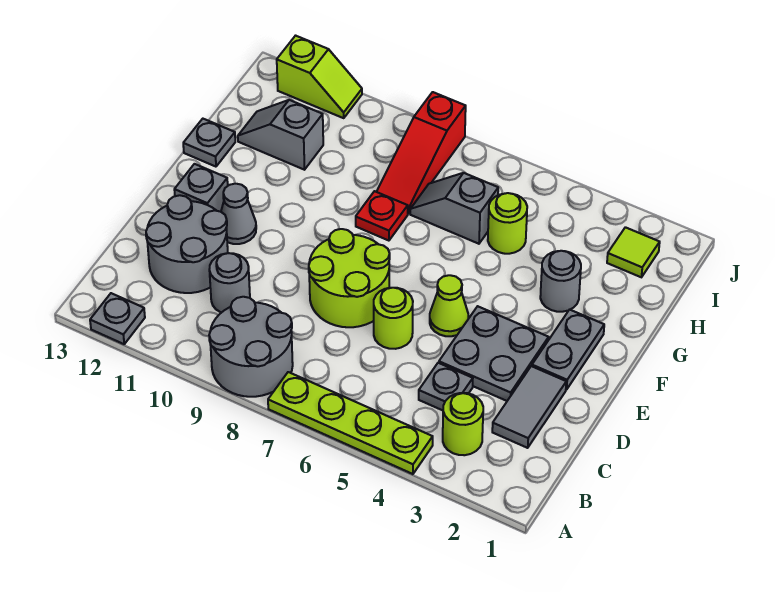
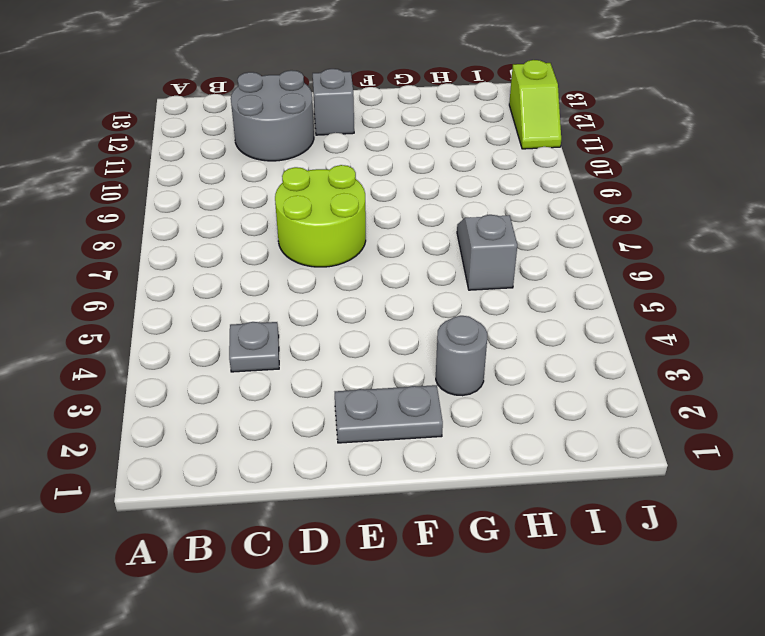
none -> lime 1x4 plate [268,372,433,474]
none -> grey 2x2 round brick [209,297,293,397]
none -> grey 1x1 plate [90,293,145,344]

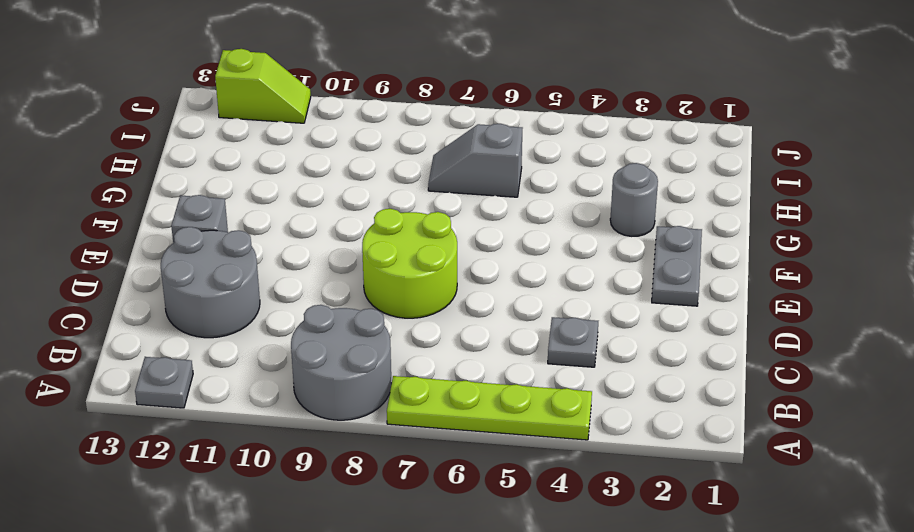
none -> lime 1x1 round brick [443,393,483,455]
none -> grey 1x2 tile [492,366,566,448]
none -> grey 1x1 round brick [209,253,250,313]

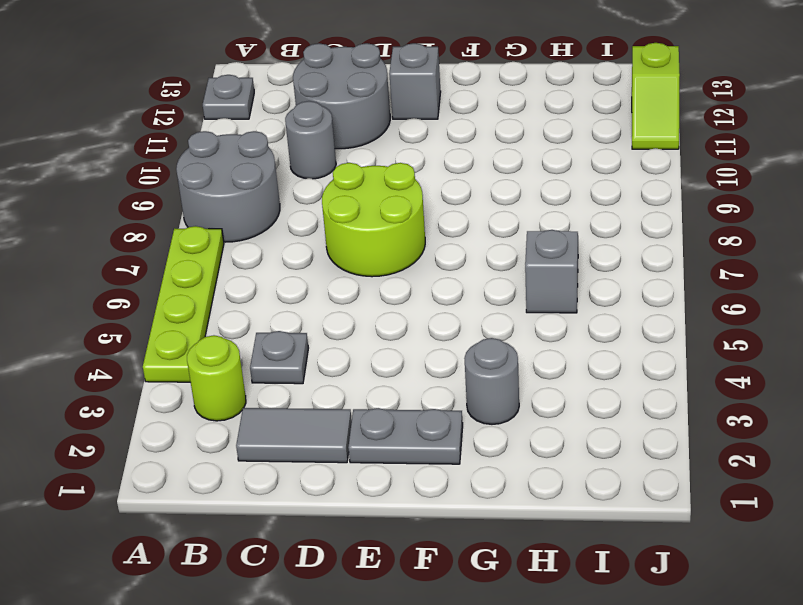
none -> grey 2x2 plate [439,306,549,401]
none -> lime 1x1 round brick [374,288,413,349]
none -> lime 1x1 cone [430,275,468,336]

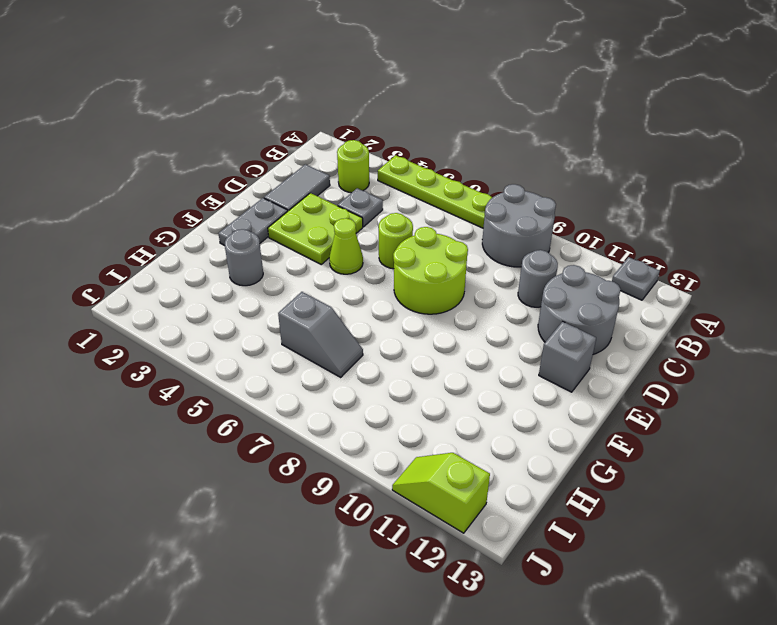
lime 2x2 plate [268,193,363,264] -> grey 2x2 plate [439,306,549,401]
none -> grey 1x1 cone [221,184,256,244]
none -> red 1x1 plate [356,191,408,241]
none -> grey 1x1 plate [183,119,235,167]

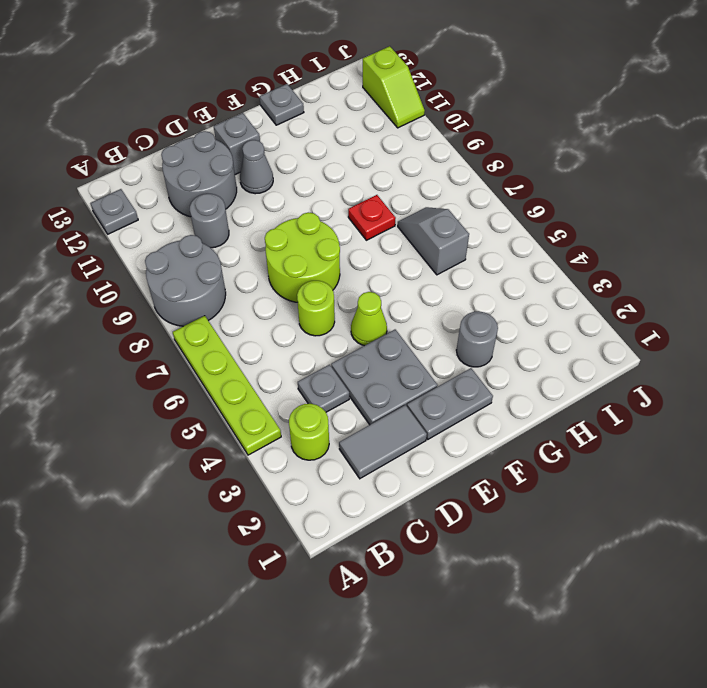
none -> lime 1x1 round brick [488,193,527,254]
none -> red 1x3 slope [377,92,466,214]
none -> grey 1x2 slope [238,100,323,170]

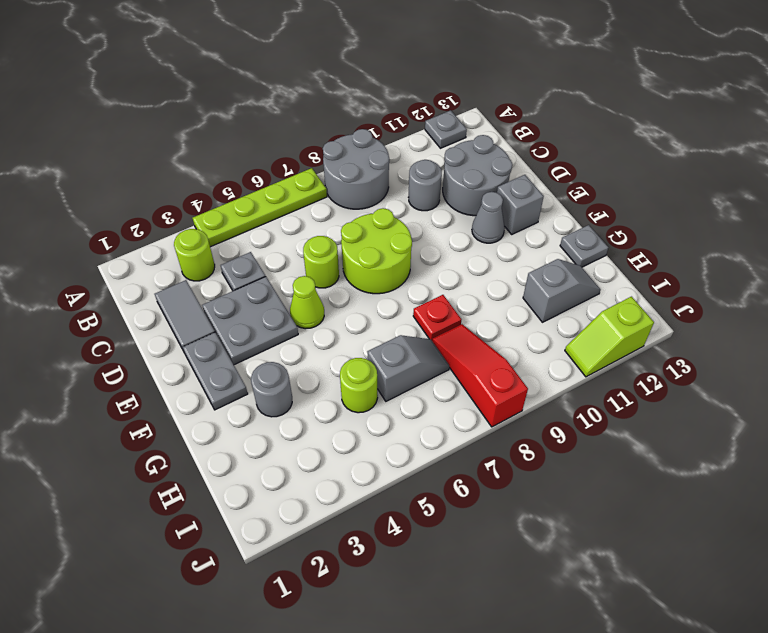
none -> lime 1x1 tile [607,227,660,277]

